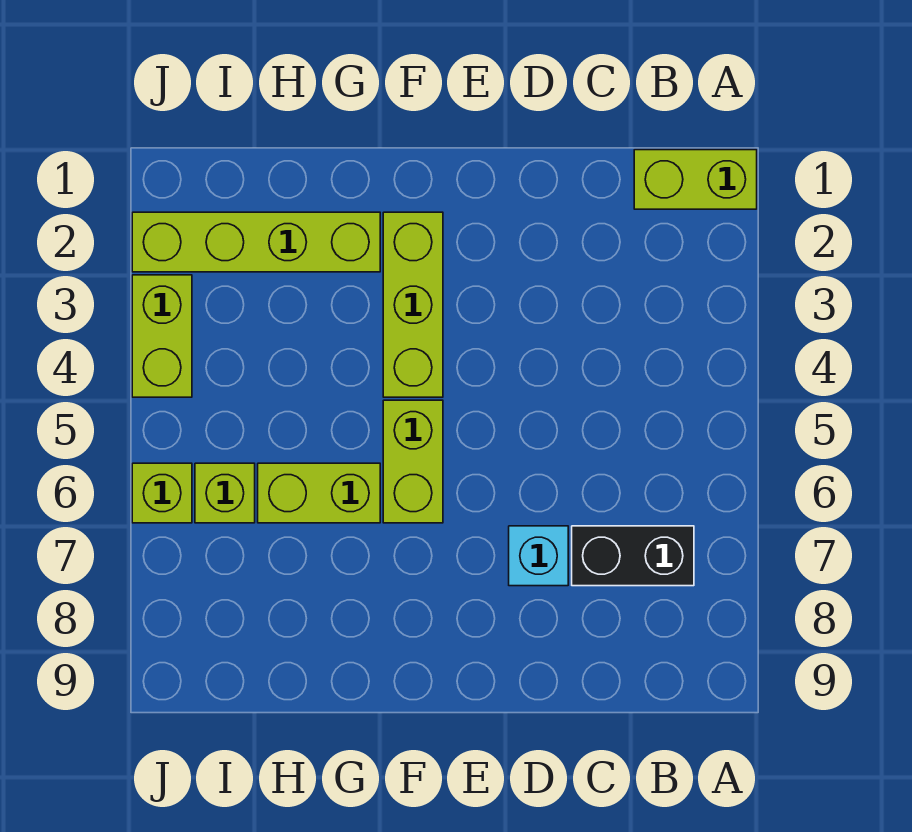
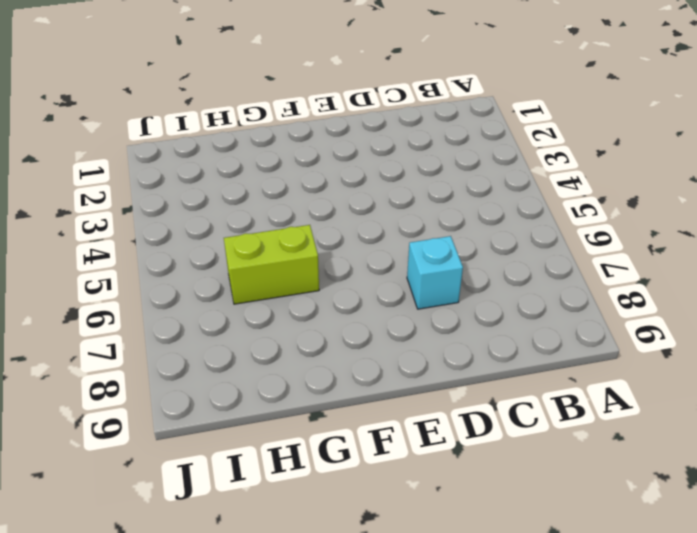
none -> lime 1x2 brick [634,150,757,209]
none -> black 1x2 brick [572,526,694,586]

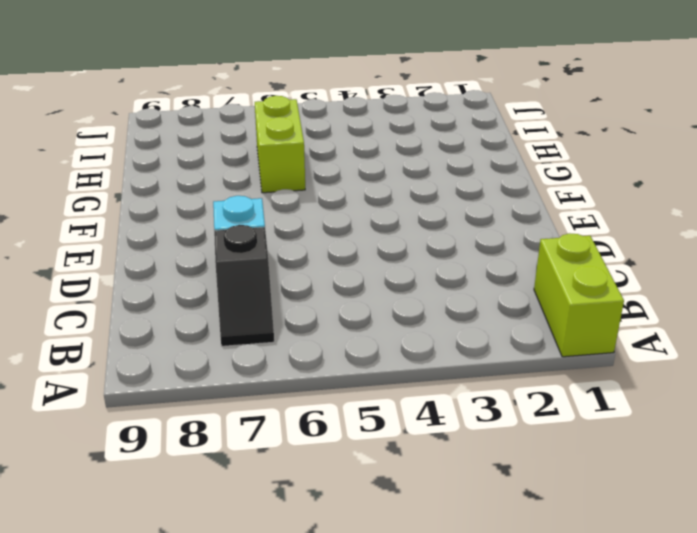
black 1x2 slope [214,225,274,346] -> black 1x2 brick [572,526,694,586]
none -> lime 1x3 brick [383,212,443,397]
none -> lime 1x2 brick [383,400,443,523]

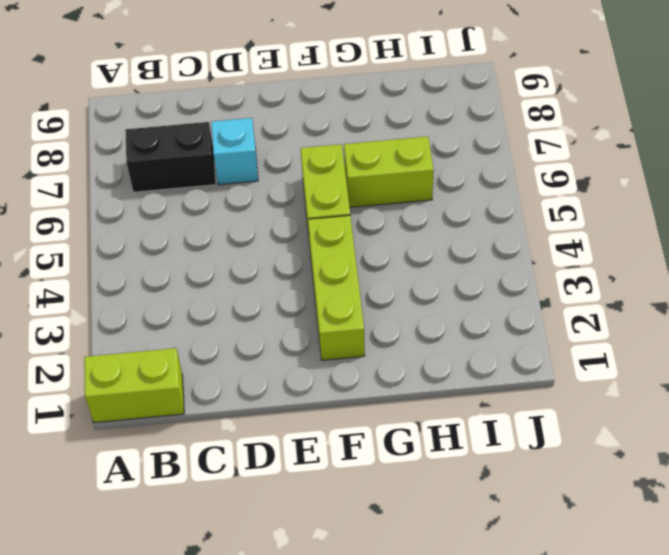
none -> lime 1x4 brick [132,212,380,272]
none -> lime 1x1 brick [195,463,255,523]

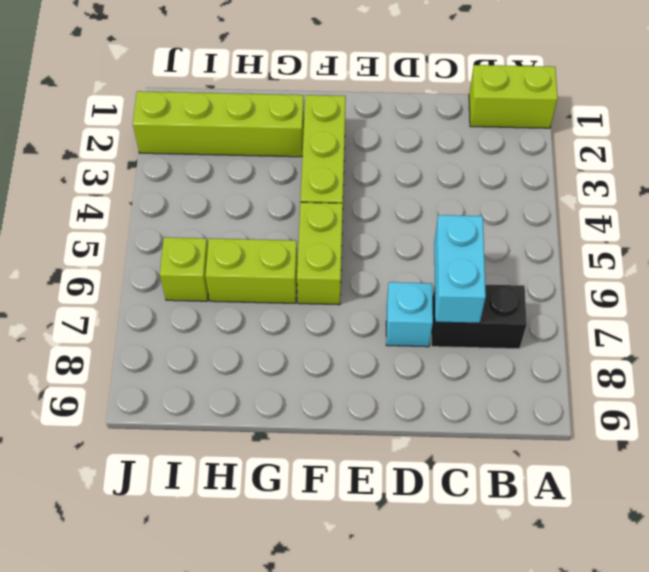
cyan 1x2 brick [434,215,486,323] -> none
none -> lime 1x2 brick [132,275,192,397]
none -> lime 1x1 brick [132,463,192,523]

